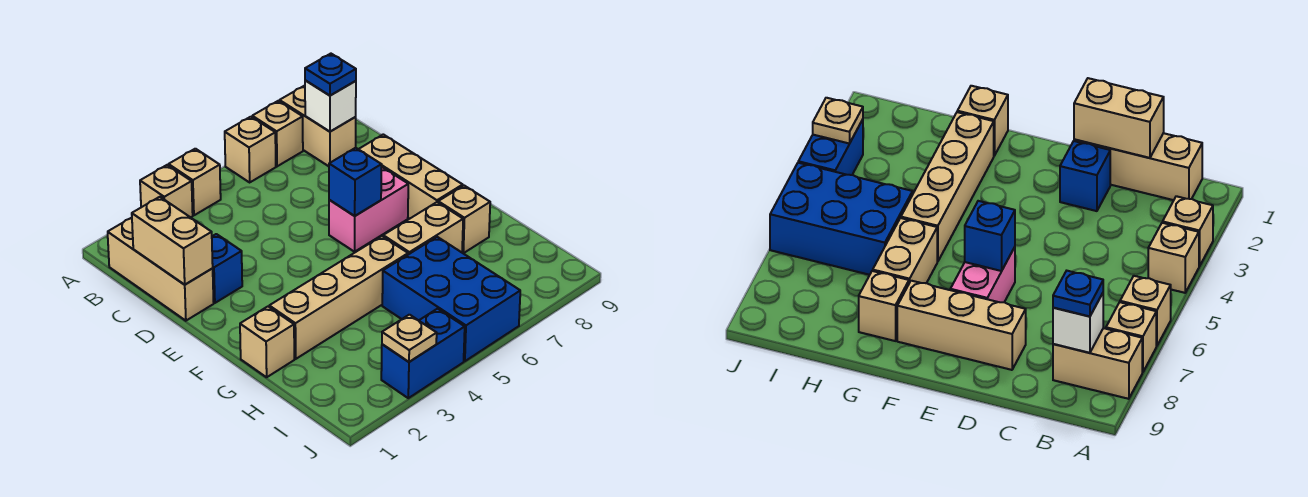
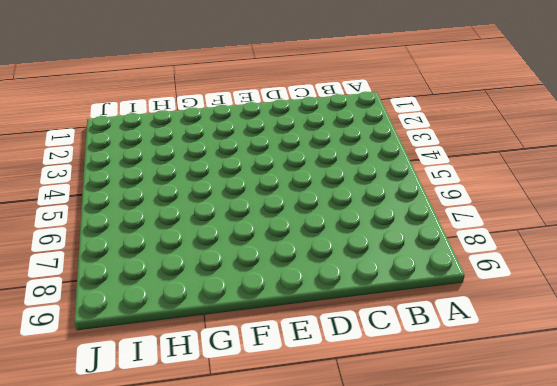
none -> tan 1x1 brick [140,165,193,217]
none -> tan 1x1 brick [169,149,221,215]
none -> tan 1x1 brick [225,117,276,182]

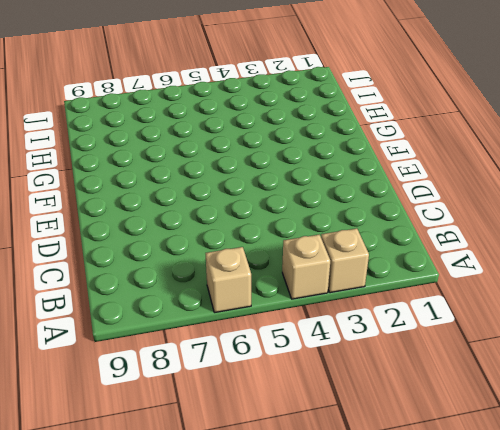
none -> tan 1x1 brick [252,101,303,166]
none -> tan 1x2 brick [280,86,356,166]
none -> tan 1x3 brick [108,218,214,321]

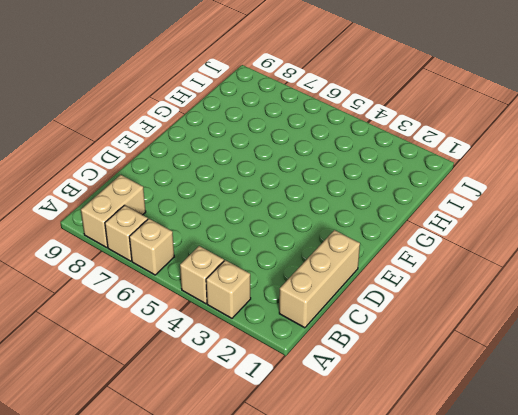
none -> blue 1x1 brick [212,234,242,303]
none -> tan 1x3 brick [359,134,463,219]
none -> pink 1x2 brick [329,168,408,252]

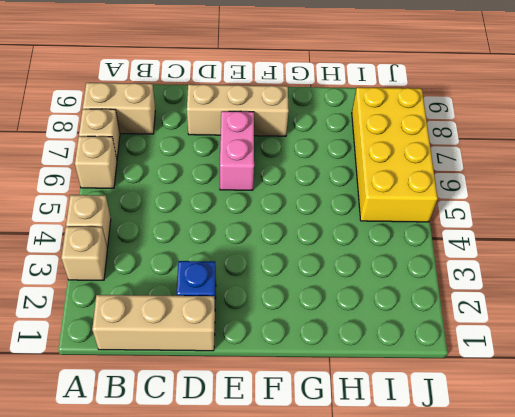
yellow 2x4 brick [352,87,438,222] -> blue 2x3 brick [382,237,520,361]
none -> tan 1x1 brick [240,307,294,377]
none -> tan 1x4 brick [269,236,408,359]
none -> tan 1x2 brick [383,202,463,255]

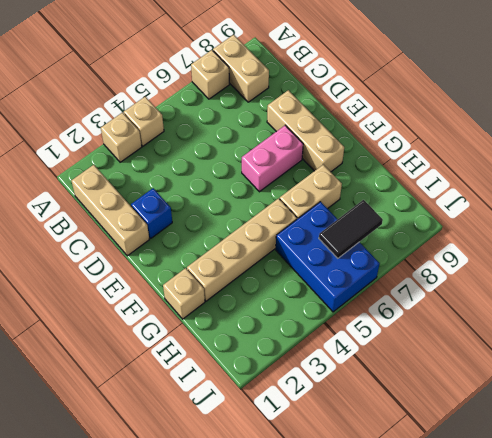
black 1x2 tile [319,200,383,258] -> none
none -> tan 1x1 brick [225,117,276,182]
none -> tan 1x1 brick [438,186,490,253]
none -> blue 1x2 brick [381,309,465,398]

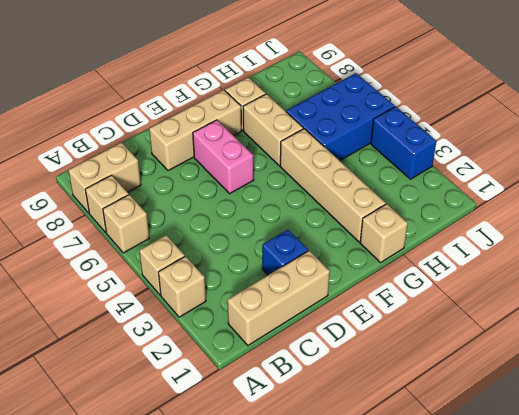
none -> white 1x1 brick [305,80,356,132]
none -> tan 1x2 brick [132,197,213,285]
none -> blue 1x1 brick [329,148,382,216]

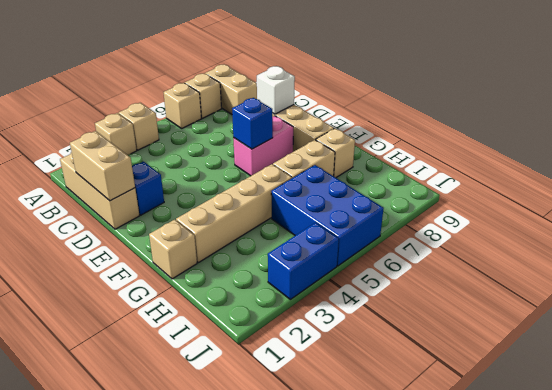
white 1x1 brick [257,66,295,114] -> white 1x1 brick moved to [305,80,356,132]
none -> tan 1x1 plate [382,315,437,362]
none -> blue 1x1 plate [305,54,356,96]

